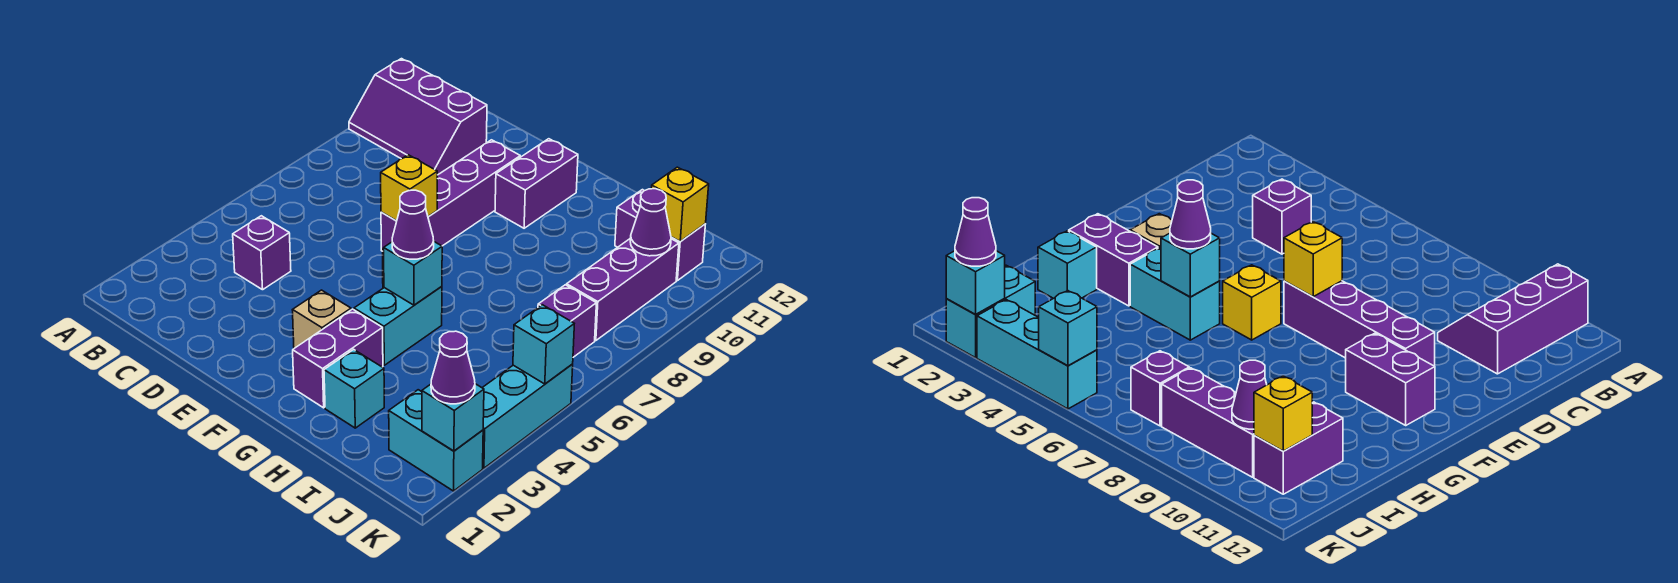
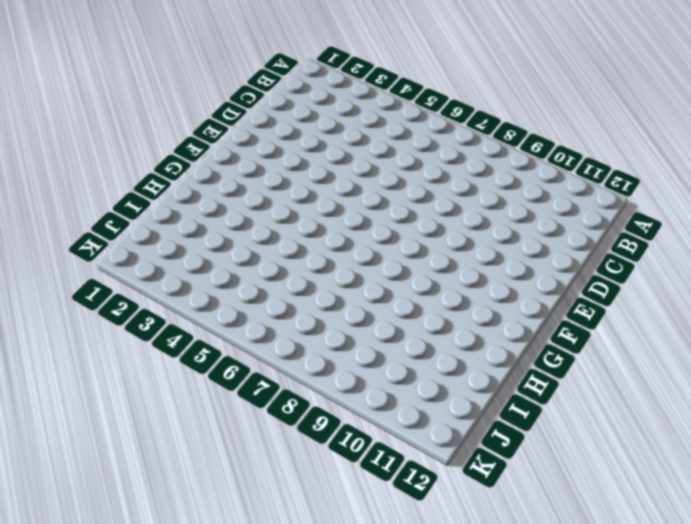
none -> purple 2x3 slope [349,59,487,175]
none -> purple 1x1 brick [233,216,291,290]
none -> purple 1x4 brick [381,140,520,251]

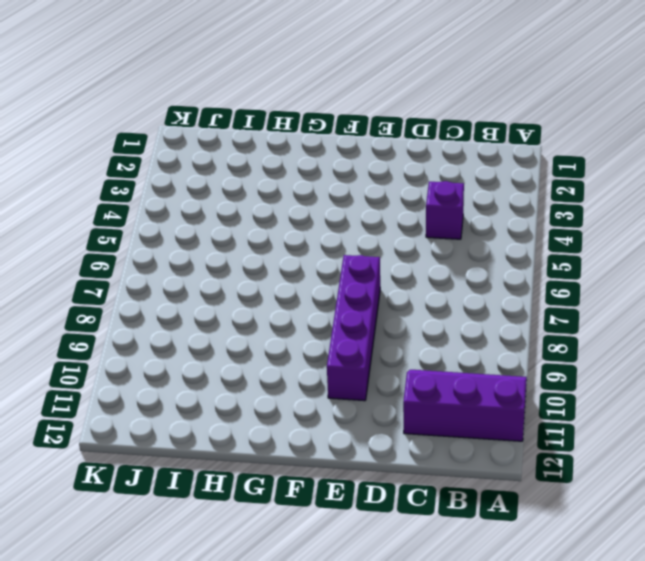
none -> tan 1x1 brick [293,290,351,348]
none -> yellow 1x1 brick [1223,265,1281,340]
none -> purple 1x2 brick [495,139,578,228]

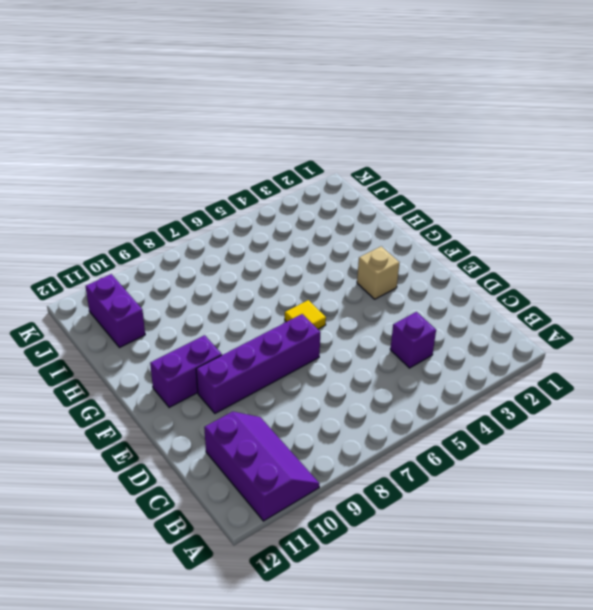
yellow 1x1 tile [285,300,326,329] -> yellow 1x1 brick [1223,265,1281,340]
none -> purple 1x2 brick [293,309,383,408]
none -> cyan 1x2 brick [354,287,442,365]
none -> cyan 1x1 brick [324,349,384,428]

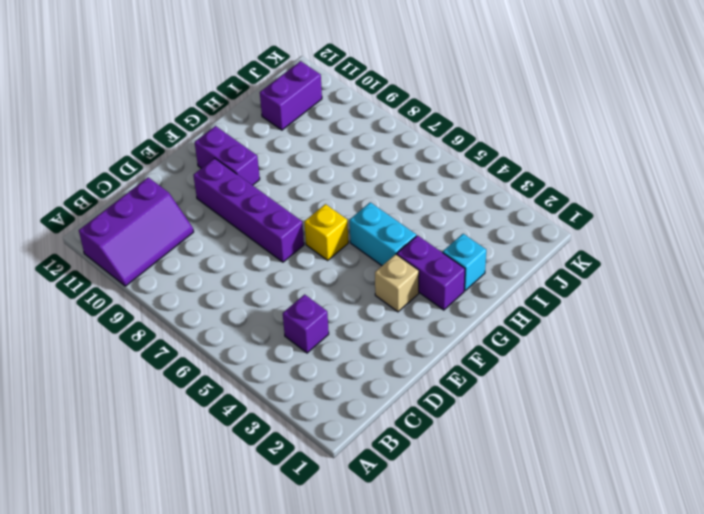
none -> cyan 1x2 brick [389,390,483,491]
none -> purple 1x1 brick [538,285,596,357]
none -> purple 1x3 brick [567,238,679,341]

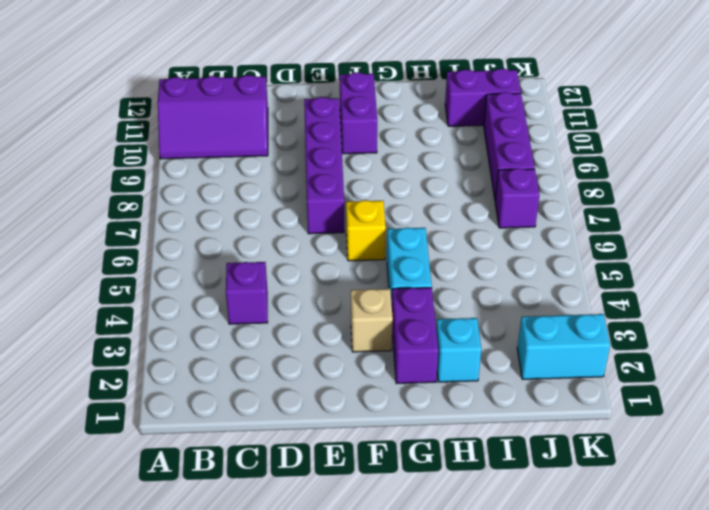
none -> cyan 1x3 brick [482,364,573,468]
none -> yellow 1x1 brick [381,155,437,221]
none -> cyan 1x1 brick [384,242,442,305]

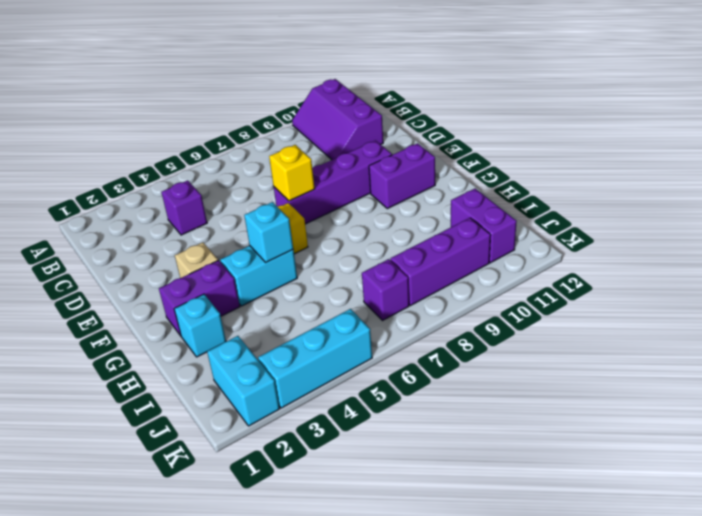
none -> purple 1x1 cone [630,189,671,256]
none -> yellow 1x1 brick [651,167,709,242]
none -> cyan 1x1 brick [422,384,484,451]

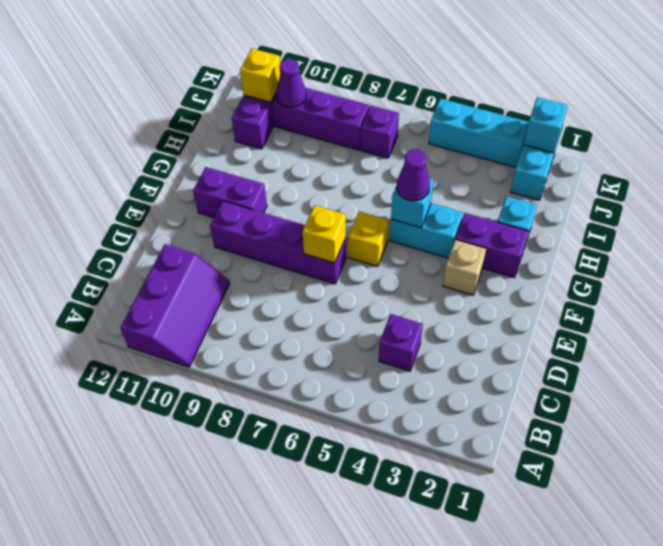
none -> cyan 1x1 brick [513,305,574,384]
none -> purple 1x1 cone [431,331,475,404]

